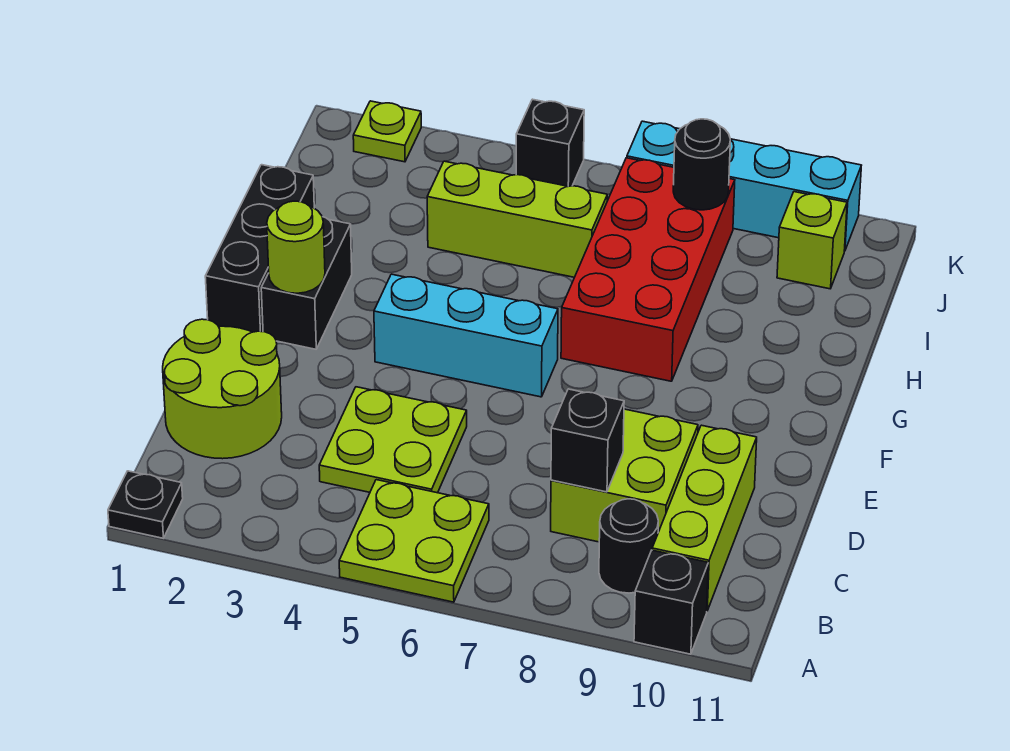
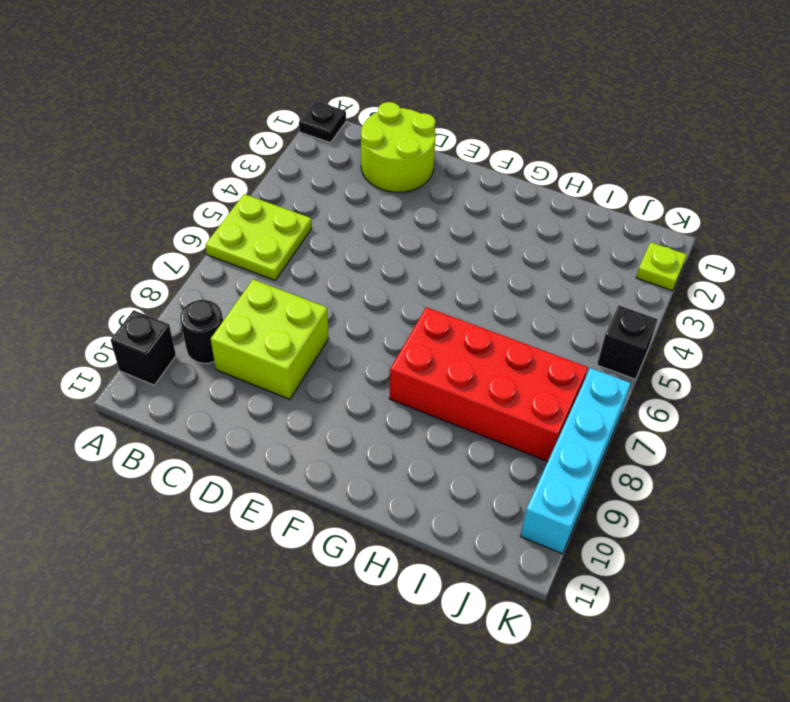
none -> lime 1x3 brick [652,425,757,611]
none -> lime 2x2 plate [319,387,467,493]
none -> black 1x3 brick [205,165,314,332]

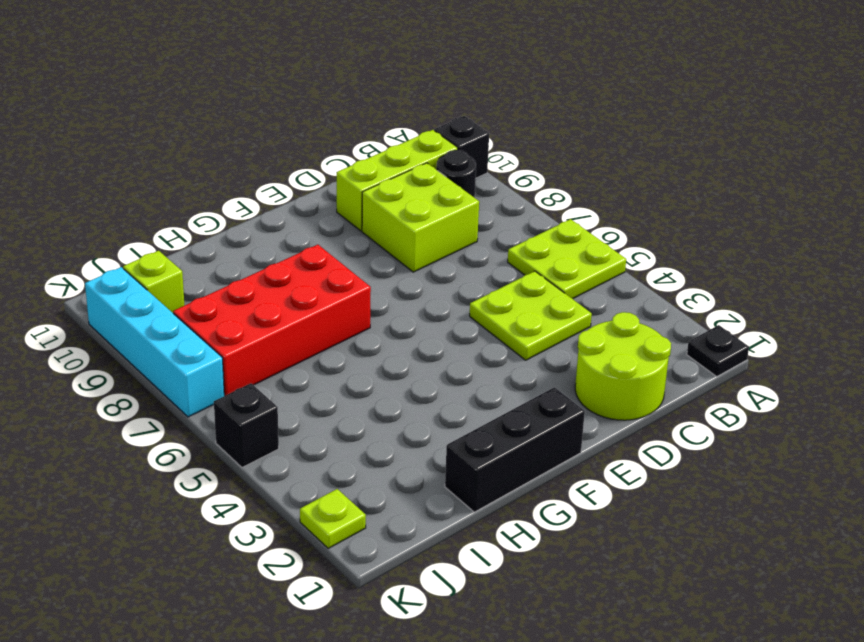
none -> black 1x2 brick [261,217,352,349]
none -> cyan 1x3 brick [374,274,558,397]
none -> lime 1x3 brick [427,161,607,277]

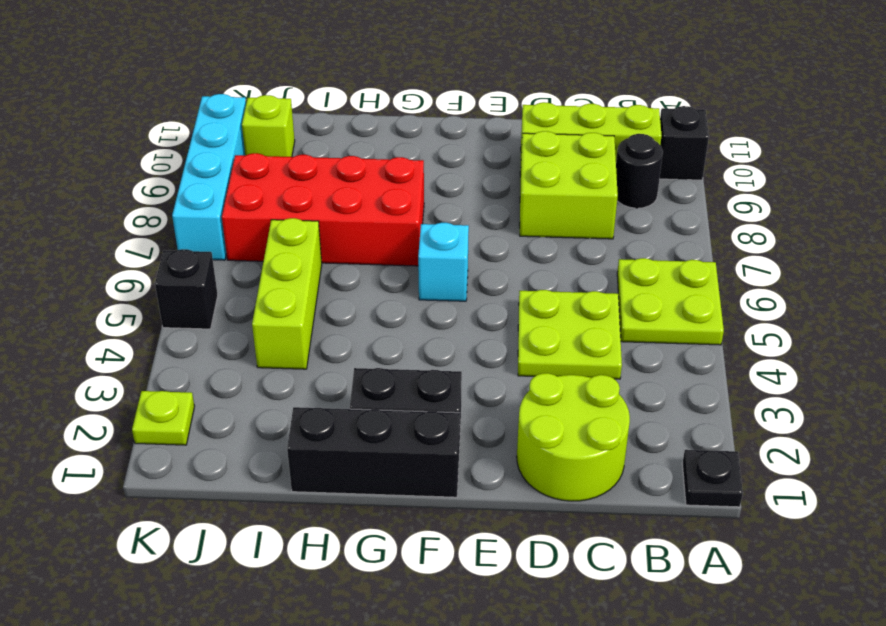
cyan 1x1 brick [418,223,469,301] -> cyan 1x3 brick [374,274,558,397]
none -> black 1x1 brick [551,389,624,492]
none -> lime 1x1 round brick [267,201,325,293]
none -> black 1x1 round brick [673,119,730,210]

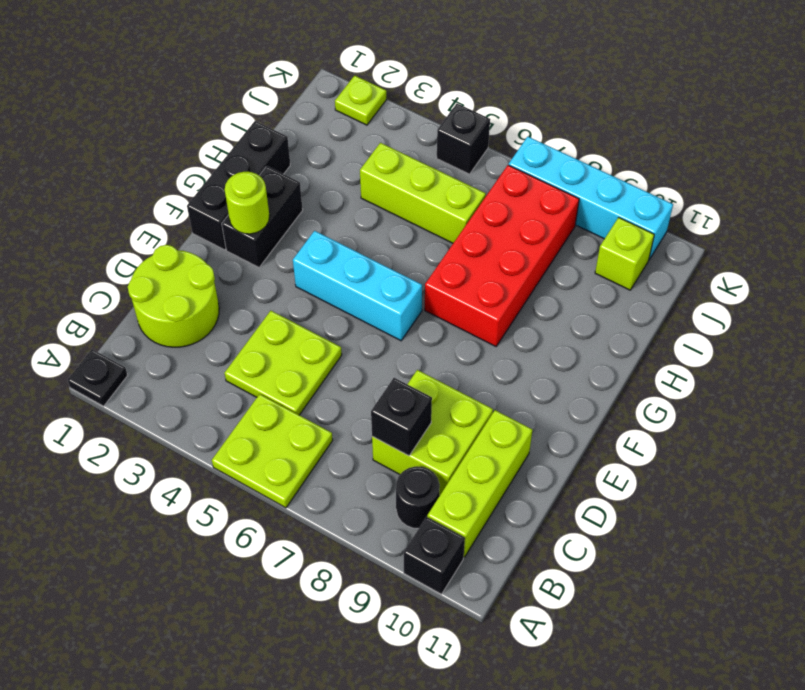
none -> black 1x1 round brick [673,119,730,210]

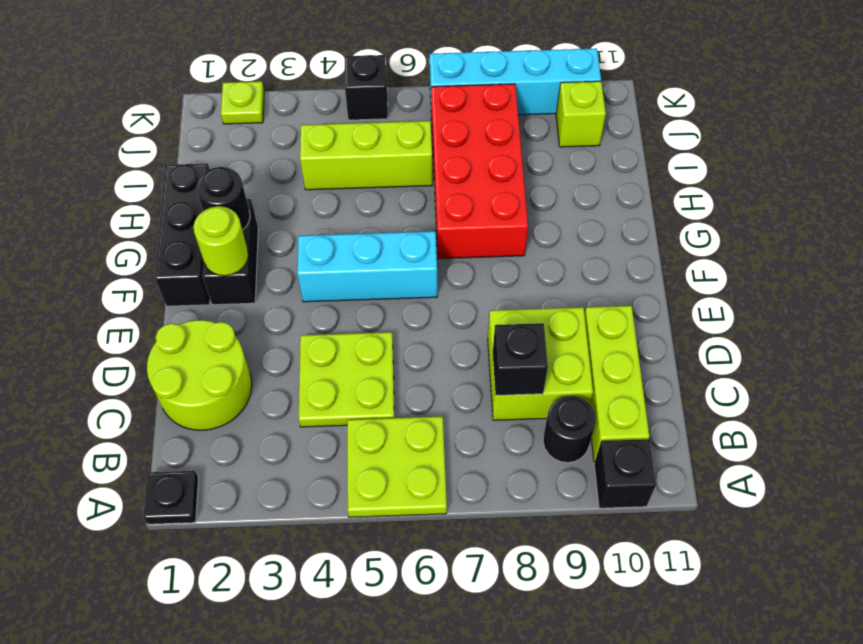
black 1x1 round brick [196,167,250,230] -> black 1x1 round brick moved to [673,119,730,210]

